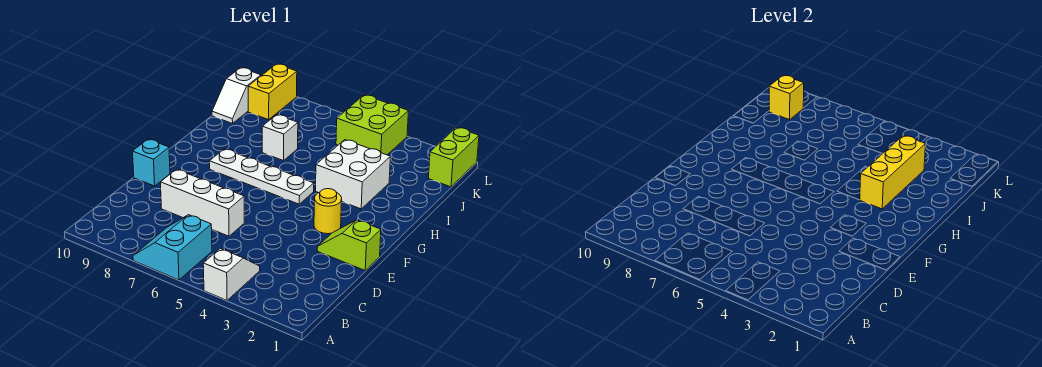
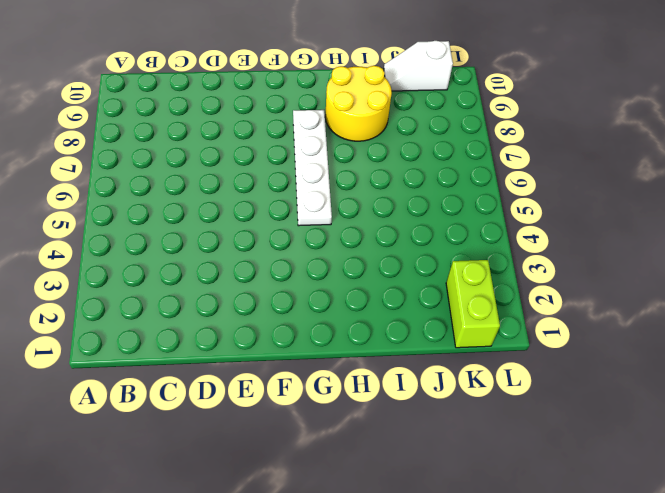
yellow 2x2 round brick [325,66,392,141] -> none
lime 1x2 brick [446,260,500,348] -> lime 1x2 brick turned to [429,127,479,187]
none -> white 1x2 slope [203,249,260,300]
none -> cyan 2x2 slope [133,215,212,280]
none -> white 1x3 brick [161,169,244,236]

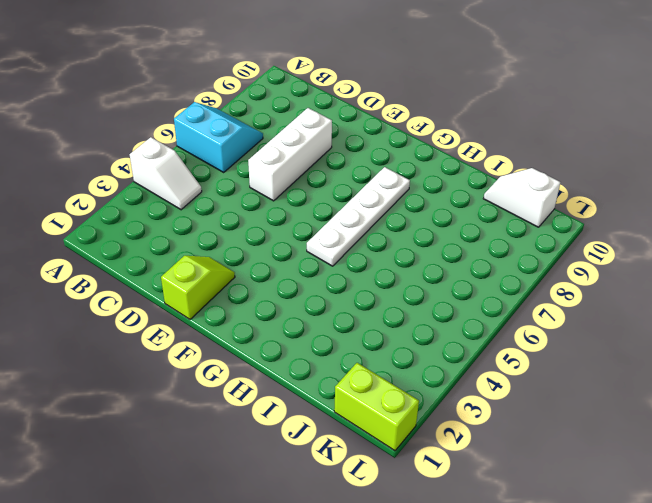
none -> cyan 1x1 brick [133,139,170,186]
none -> yellow 1x1 round brick [314,189,342,234]
none -> white 2x2 brick [316,140,390,209]

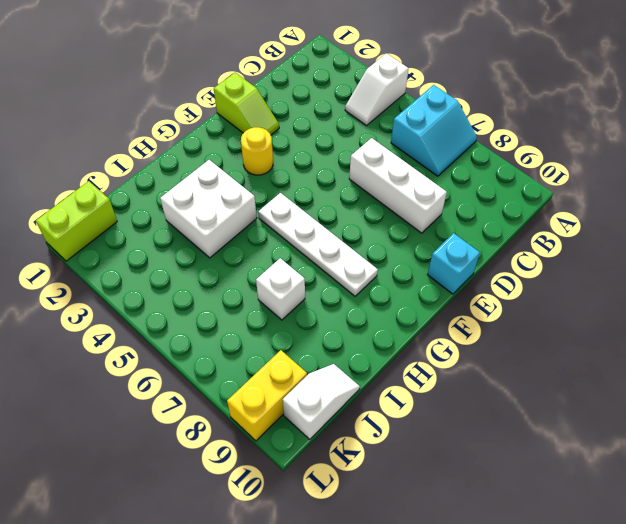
none -> lime 2x2 brick [336,95,409,155]
none -> yellow 1x3 brick [860,135,925,209]
none -> yellow 1x1 brick [769,75,804,120]

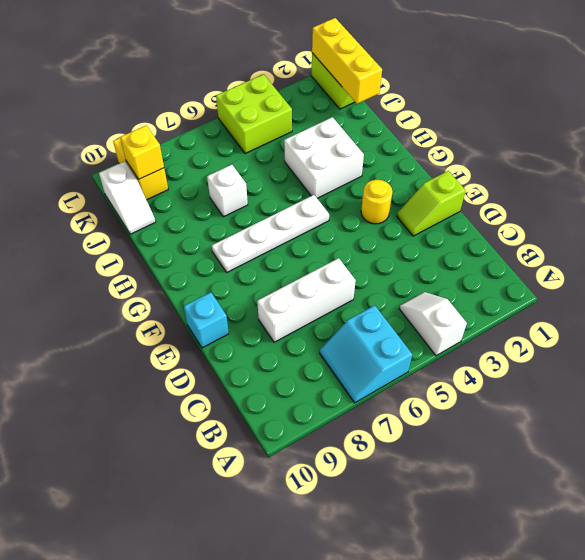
yellow 1x3 brick [312,18,382,104] -> yellow 1x3 brick moved to [860,135,925,209]

